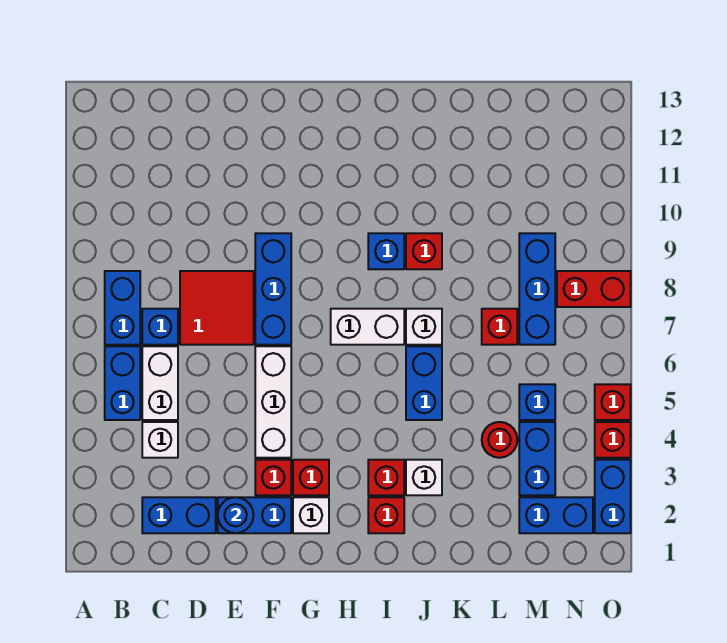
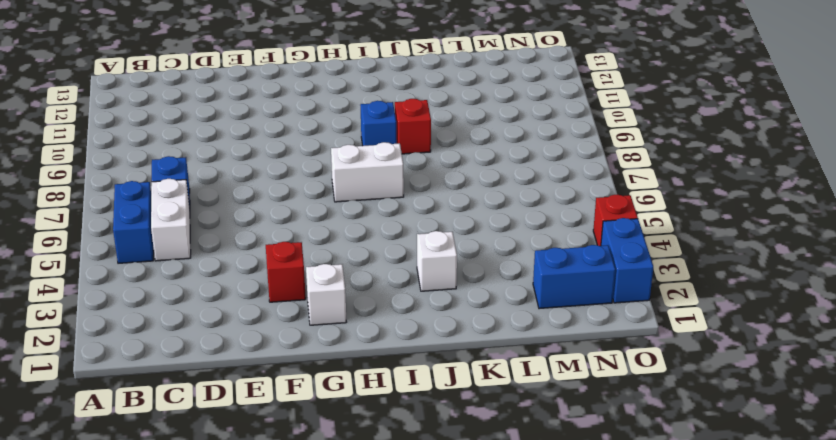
none -> blue 1x2 brick [105,271,140,345]
none -> blue 1x2 brick [142,497,216,533]
none -> white 1x1 brick [142,422,178,458]
none -> red 2x2 tile [180,271,254,345]

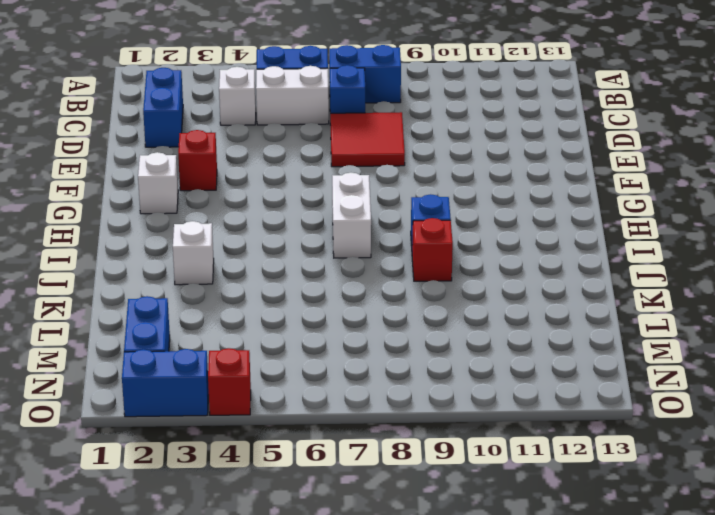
none -> blue 1x2 brick [218,497,291,533]
none -> white 1x3 brick [255,346,291,458]
none -> blue 1x3 brick [255,233,291,345]
none -> red 1x1 brick [293,460,329,495]

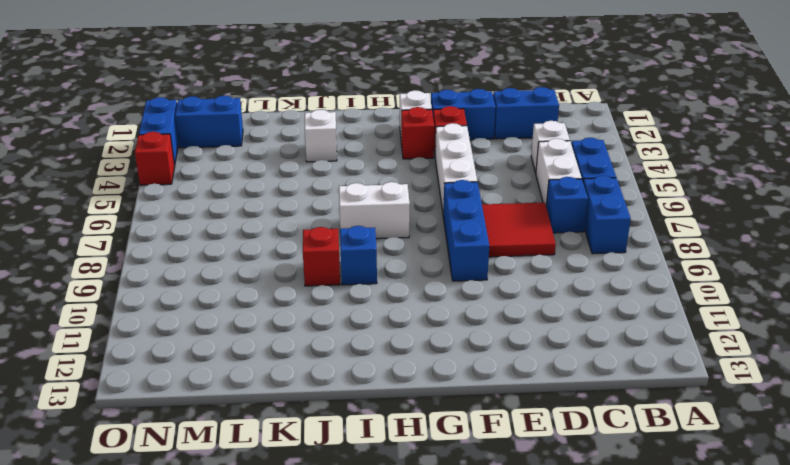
none -> red 1x1 brick [368,497,404,533]
none -> red 1x1 brick [368,460,404,495]
none -> blue 1x2 brick [406,346,442,420]
none -> white 1x1 brick [406,309,442,345]

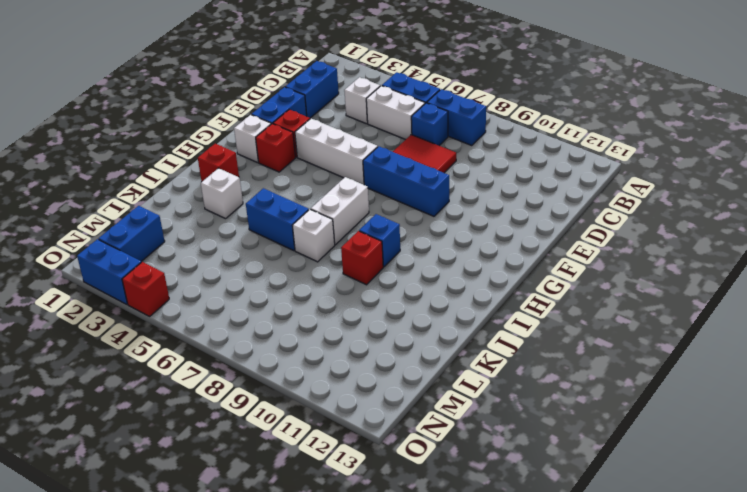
none -> red 1x1 brick [368,460,404,495]
none -> red 1x1 round brick [482,422,517,458]
none -> red 1x1 brick [482,309,517,345]
none -> blue 1x2 brick [519,422,555,495]

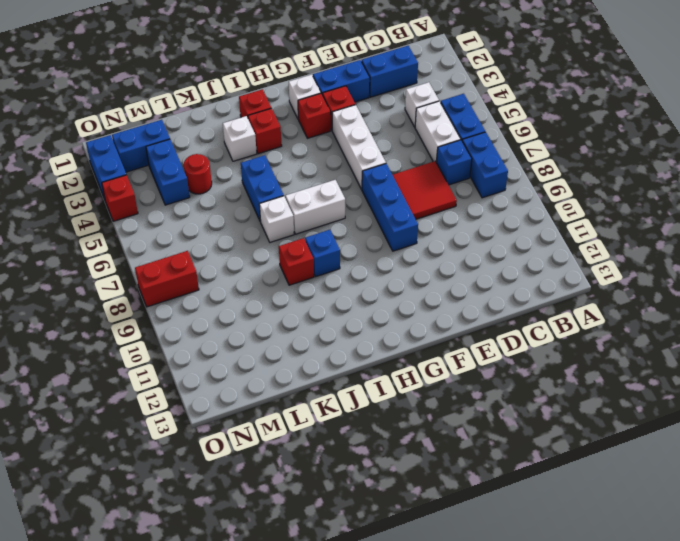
none -> red 1x1 brick [482,309,517,345]
none -> blue 1x1 brick [519,384,555,420]
none -> blue 1x3 brick [519,233,555,345]
none -> red 1x1 brick [595,384,631,420]

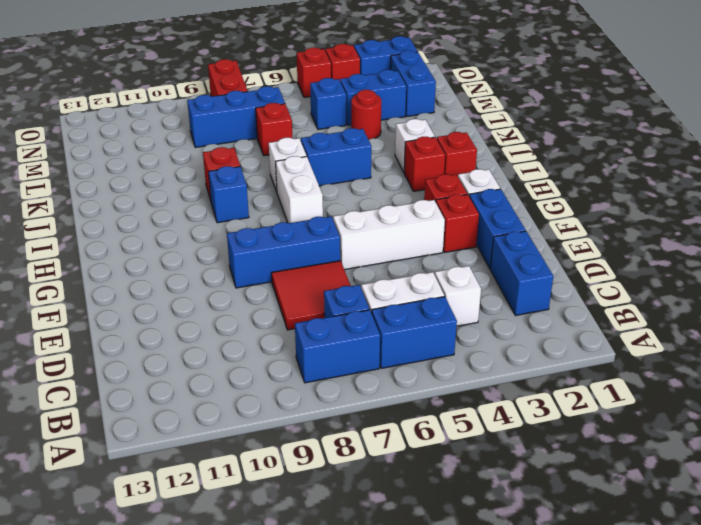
none -> blue 1x1 round brick [218,497,253,533]

